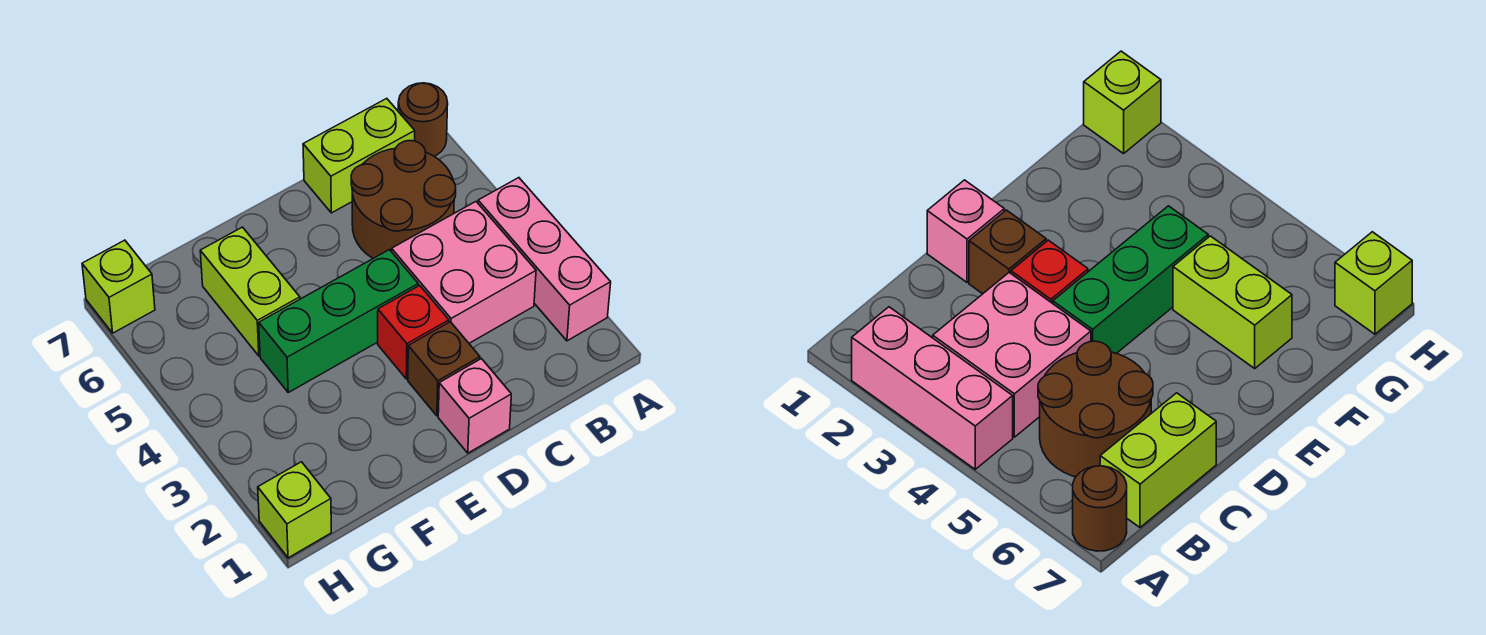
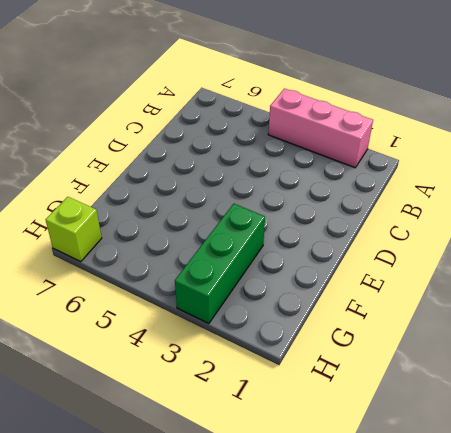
green 1x3 brick [175,204,265,324] -> green 1x3 brick moved to [259,250,418,392]
none -> brown 1x1 round brick [398,83,448,156]
none -> pink 2x2 brick [392,202,536,343]
none -> brown 2x2 round brick [351,141,456,258]

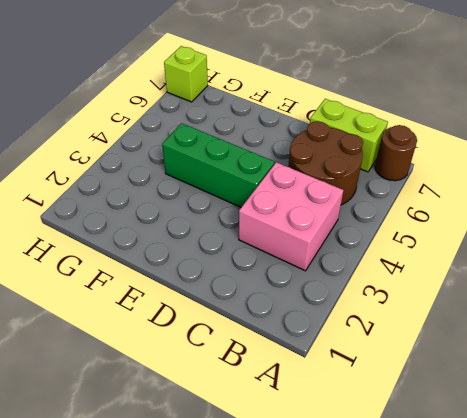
none -> pink 1x3 brick [478,178,611,341]
none -> pink 1x1 brick [438,359,511,453]
none -> brown 1x1 brick [408,322,480,416]

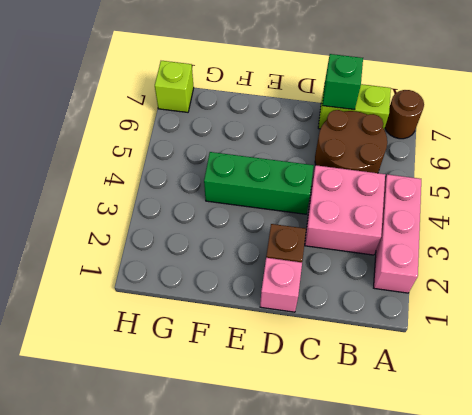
green 1x1 brick [322,54,363,110] -> none
none -> red 1x1 brick [378,285,449,379]
none -> lime 1x2 brick [200,227,300,356]
none -> lime 1x1 brick [258,462,331,558]

